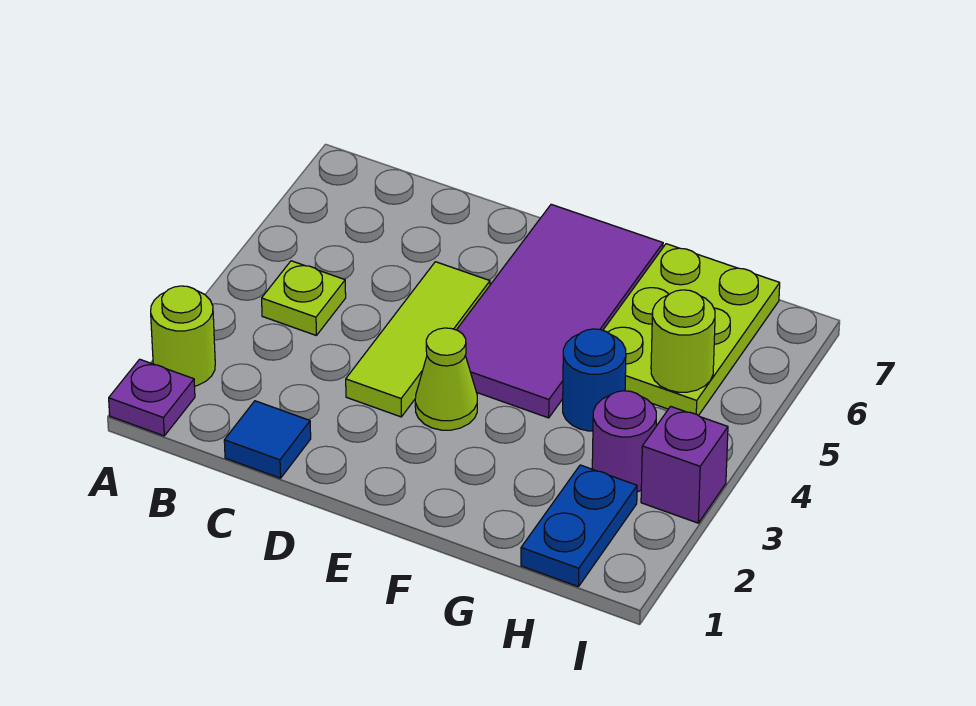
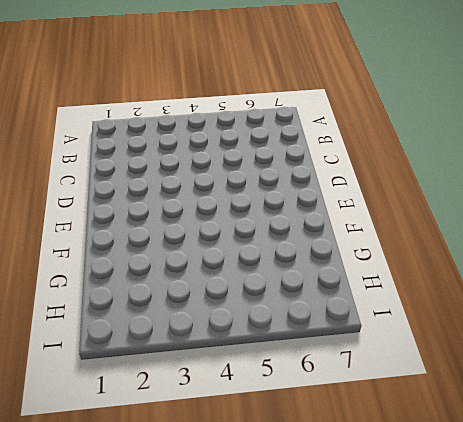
none -> purple 1x1 plate [109,359,195,436]
none -> lime 1x1 round brick [151,286,215,386]
none -> lime 1x1 plate [262,261,346,335]

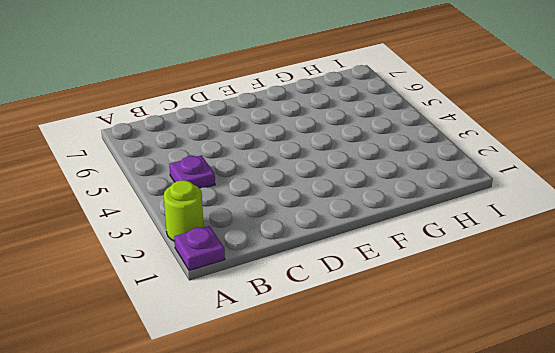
purple 1x1 plate [169,156,215,189] -> lime 1x1 plate [262,261,346,335]
none -> blue 1x1 tile [224,401,311,478]
none -> lime 1x3 tile [346,262,490,417]
none -> lime 1x1 cone [415,328,477,430]

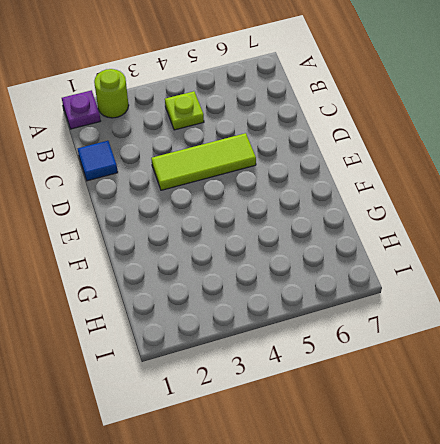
none -> lime 1x1 cone [415,328,477,430]
none -> purple 2x4 tile [457,204,663,418]
none -> blue 1x1 round brick [563,329,626,431]

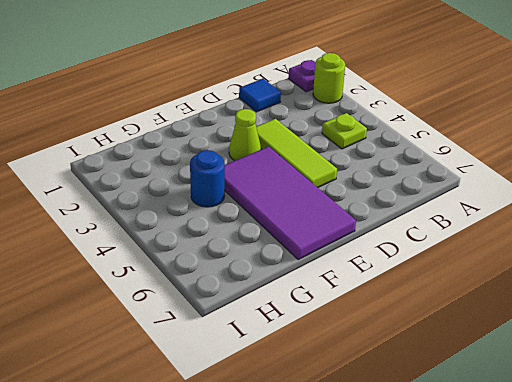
none -> lime 2x3 plate [603,244,780,416]
none -> blue 1x2 plate [521,465,637,587]
none -> purple 1x1 round brick [592,391,656,492]

